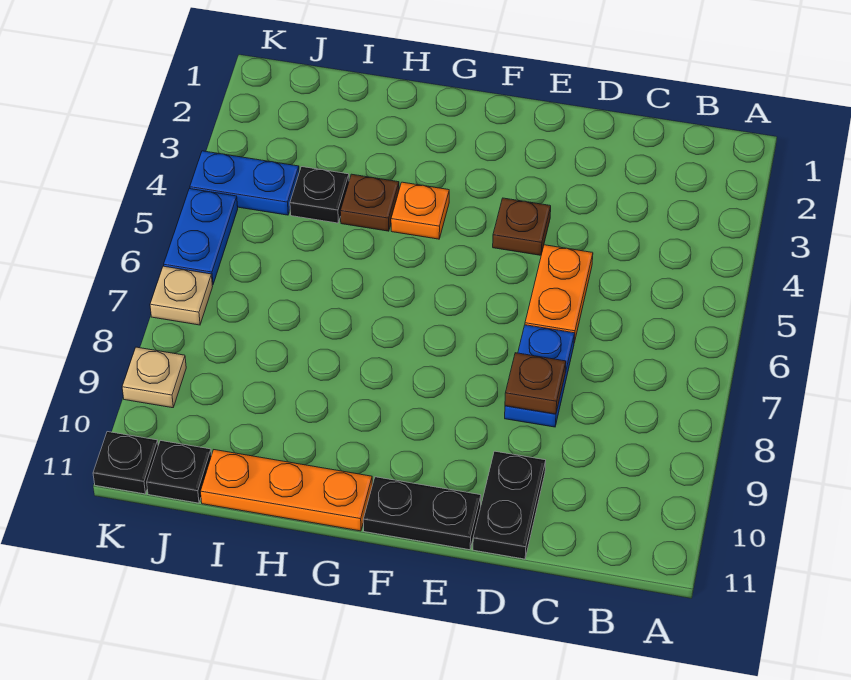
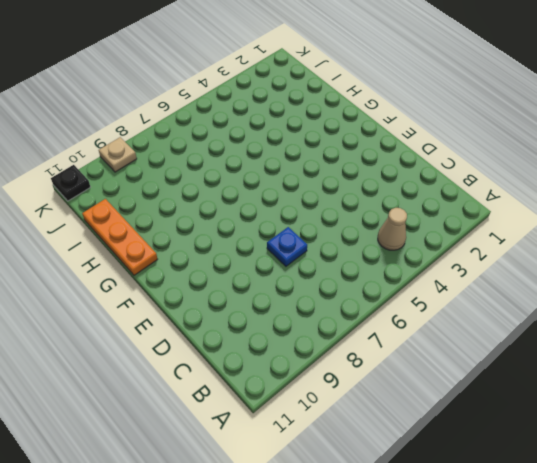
tan 1x1 cone [378,208,407,250] -> none
blue 1x1 plate [267,227,307,266] -> blue 1x2 plate [505,325,575,427]
none -> orange 1x2 plate [525,245,593,343]
none -> black 1x2 plate [473,451,546,559]
none -> brown 1x1 plate [493,198,551,255]

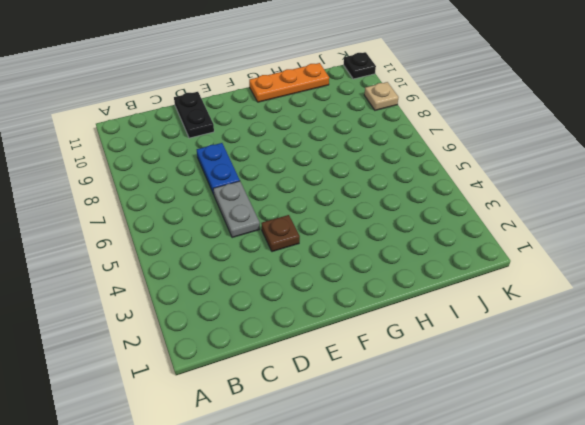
grey 1x2 plate [213,181,260,238] -> orange 1x2 plate [525,245,593,343]
none -> black 1x2 plate [363,477,481,550]
none -> orange 1x1 plate [391,182,449,239]
none -> brown 1x1 plate [340,174,399,231]

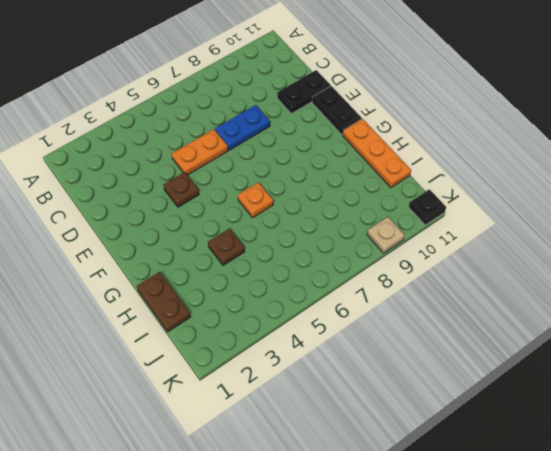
orange 1x1 plate [238,182,273,218] -> orange 1x1 plate moved to [391,182,449,239]
brown 1x2 plate [137,272,190,332] -> none
none -> black 1x1 plate [290,167,349,223]
none -> blue 1x2 plate [190,151,299,215]
none -> black 1x1 plate [147,440,211,503]

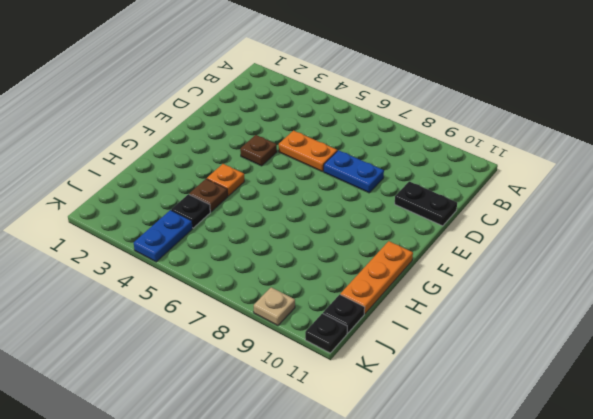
none -> black 1x2 plate [363,477,481,550]
none -> blue 1x2 plate [164,189,238,285]
none -> tan 1x1 plate [150,266,213,325]

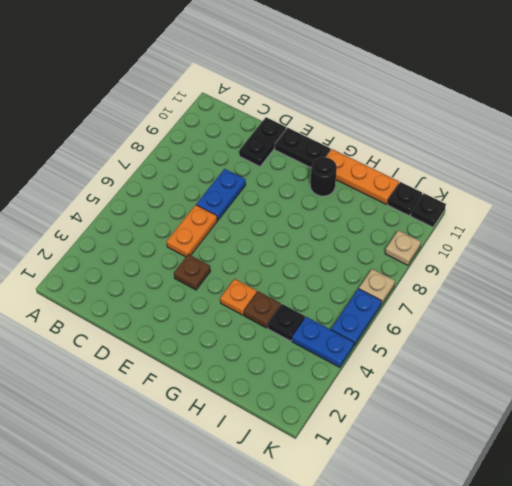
black 1x1 round brick [310,157,337,196] -> none
none -> brown 1x1 plate [505,353,566,414]

